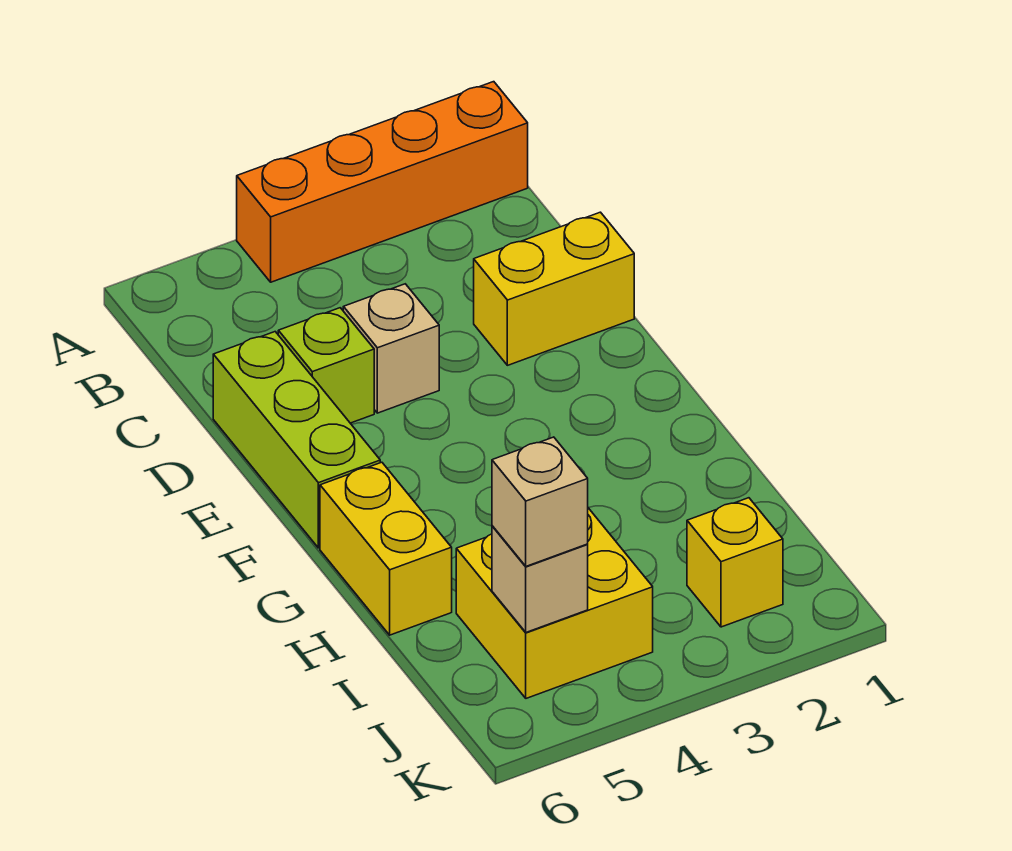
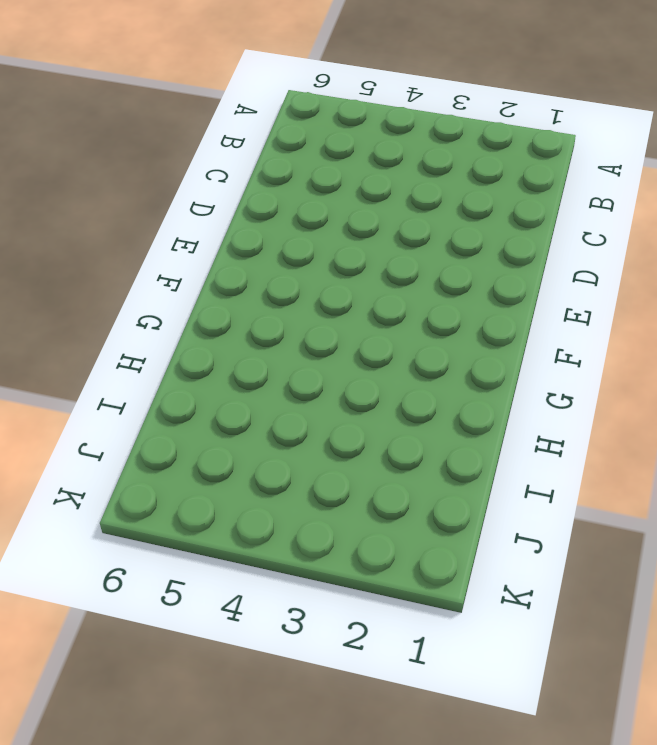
none -> orange 1x4 brick [237,82,528,282]
none -> yellow 1x2 brick [474,212,634,365]

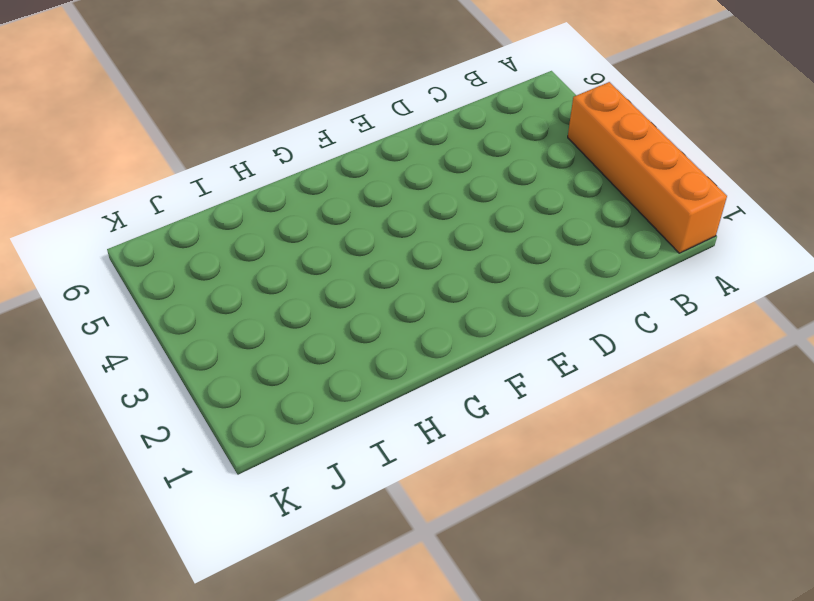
none -> yellow 1x2 brick [474,212,634,365]
none -> tan 1x1 brick [343,284,439,413]

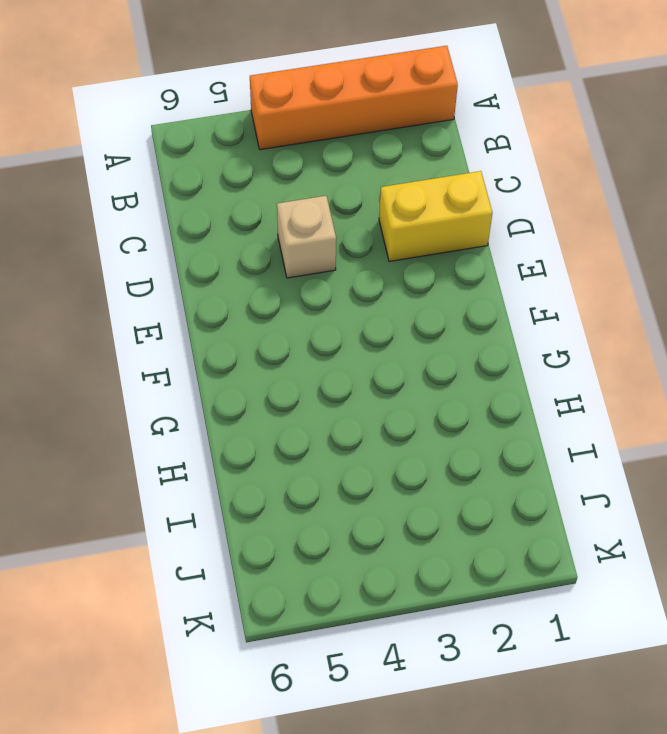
none -> lime 1x1 brick [278,308,374,423]
none -> lime 1x3 brick [213,332,380,548]

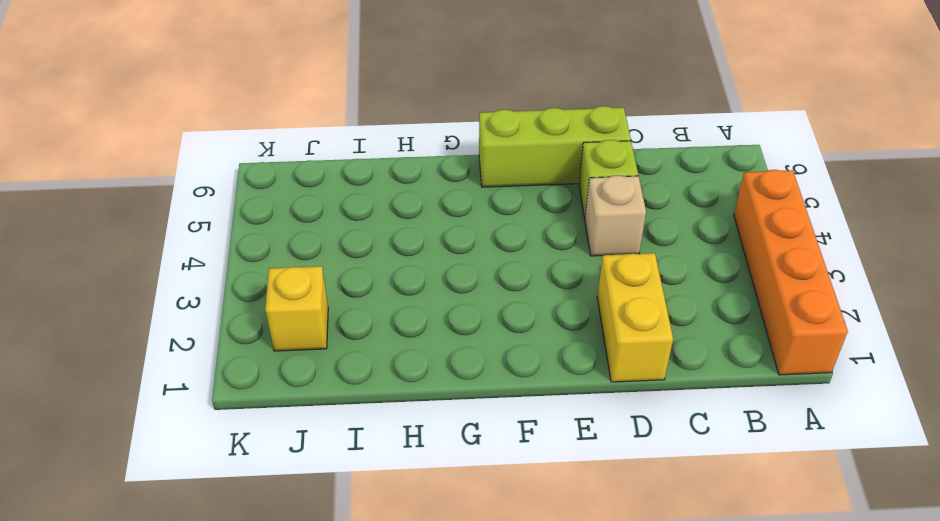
none -> yellow 1x2 brick [320,462,452,635]
none -> yellow 2x2 brick [456,508,653,698]

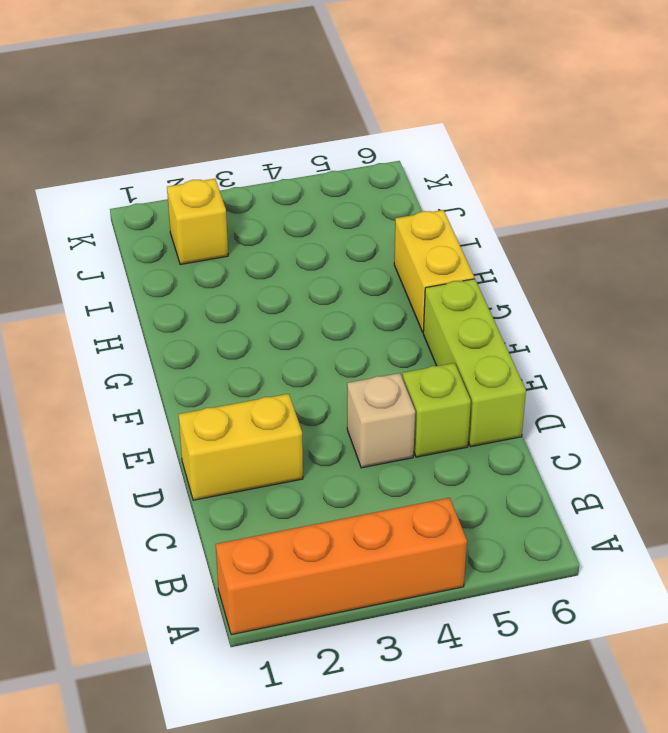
none -> yellow 2x2 brick [456,508,653,698]
none -> tan 1x1 brick [492,526,588,632]

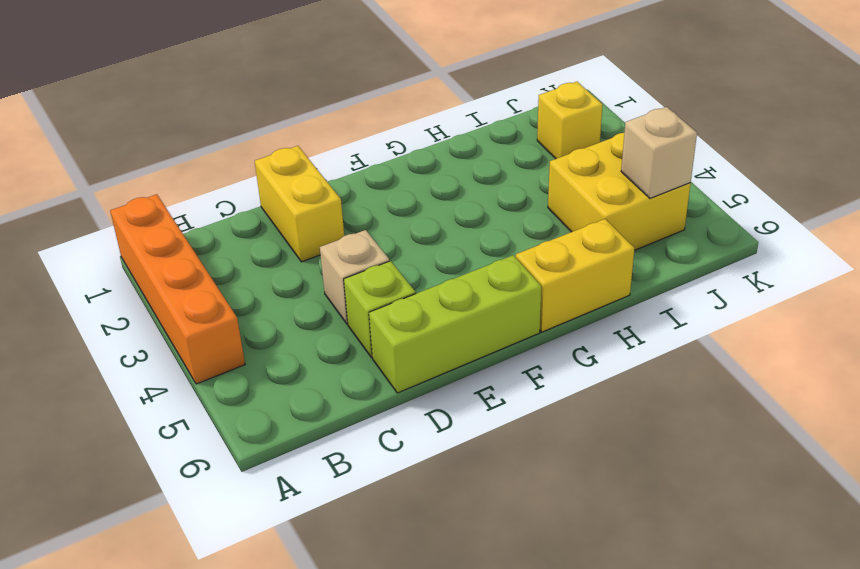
none -> tan 1x1 brick [492,437,588,566]

